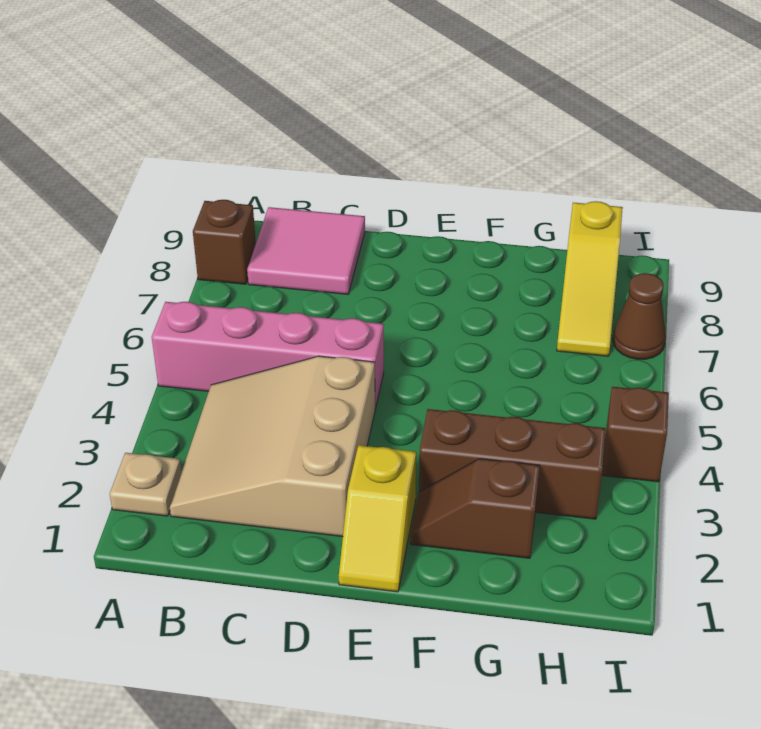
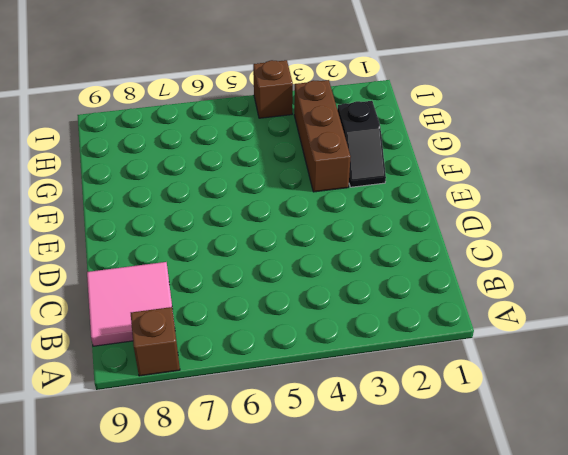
black 1x2 slope [337,101,386,187] -> brown 1x2 slope [410,459,540,558]
none -> tan 1x1 plate [110,453,182,516]
none -> pink 1x4 brick [152,302,384,409]

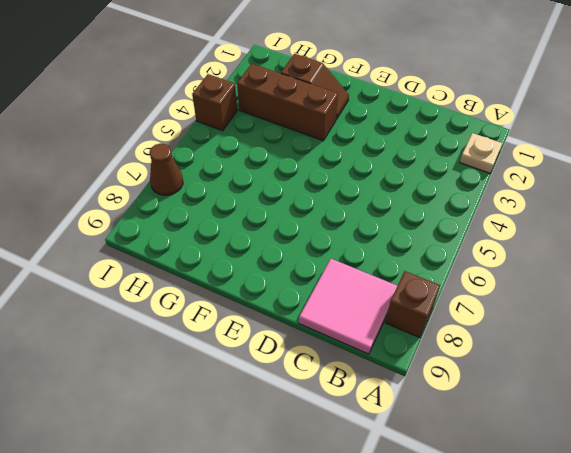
none -> pink 1x4 brick [152,302,384,409]
none -> tan 3x3 slope [170,356,375,537]

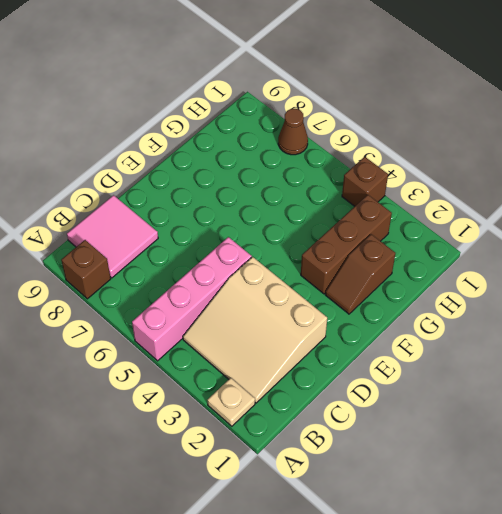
none -> yellow 1x2 slope [339,445,416,592]
none -> yellow 1x3 slope [557,201,623,356]

